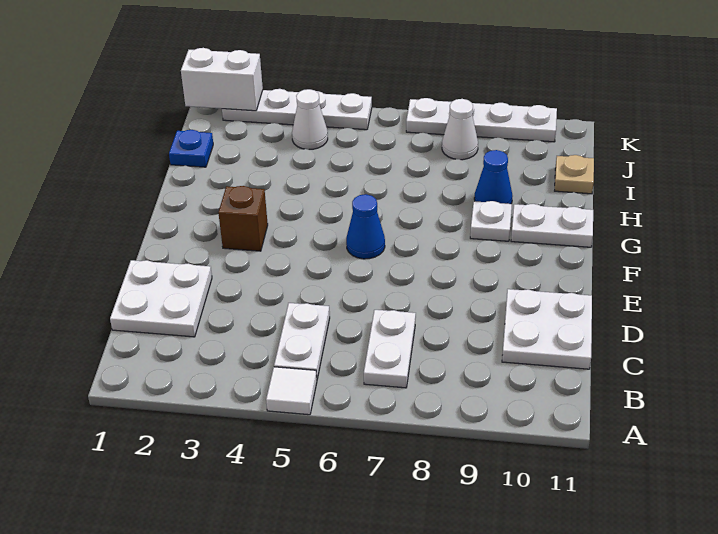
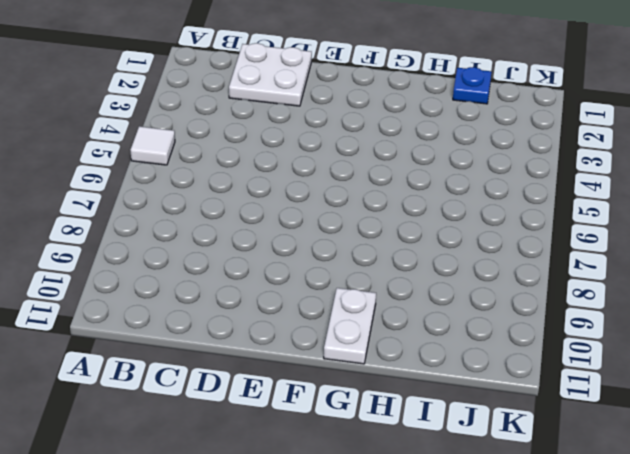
none -> white 1x2 plate [274,303,330,379]
none -> white 1x2 plate [364,310,416,388]
none -> white 2x2 plate [502,289,592,369]

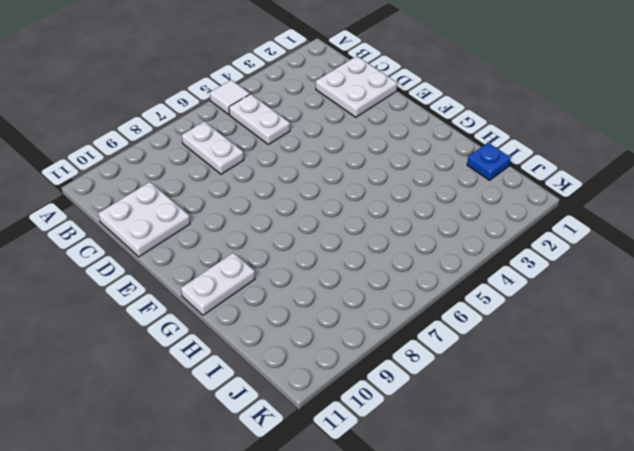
none -> brown 1x1 brick [218,186,268,251]
none -> blue 1x1 cone [346,194,385,259]
none -> white 1x1 plate [470,201,512,241]

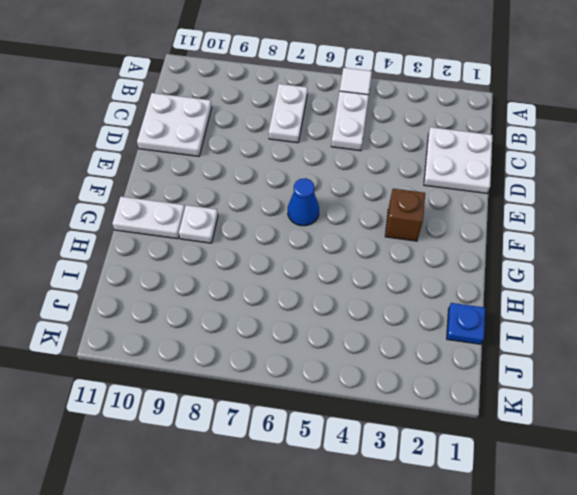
none -> blue 1x1 cone [474,150,512,204]
none -> tan 1x1 plate [555,155,594,194]
none -> white 1x1 cone [292,89,328,150]

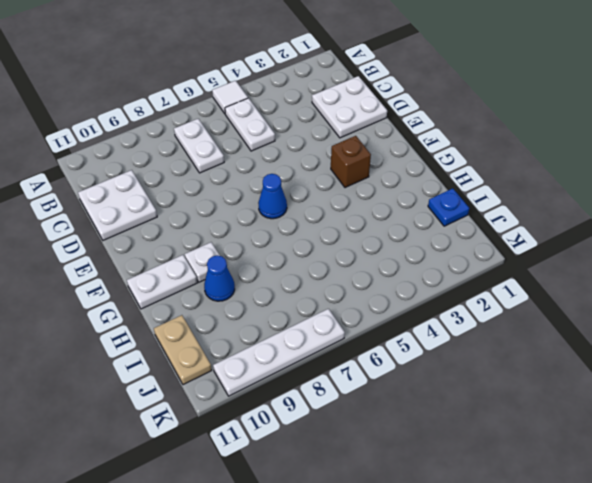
tan 1x2 plate [154,315,212,385] -> tan 1x1 plate [555,155,594,194]
none -> white 1x1 cone [292,89,328,150]
none -> white 1x1 cone [442,99,478,160]
none -> white 1x4 plate [222,89,372,130]

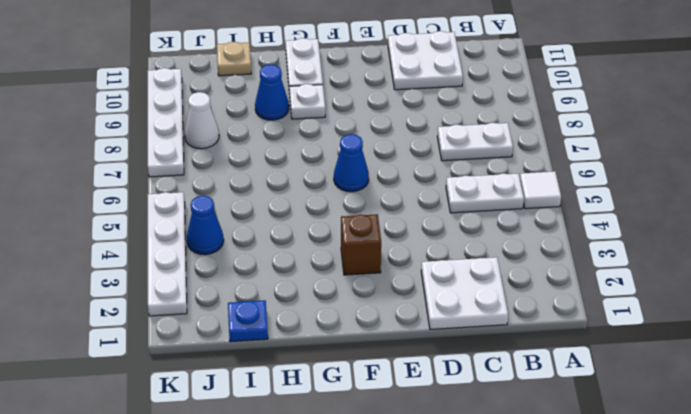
blue 1x1 cone [187,196,224,255] -> white 1x1 cone [292,89,328,150]
none -> white 1x2 brick [181,48,263,111]

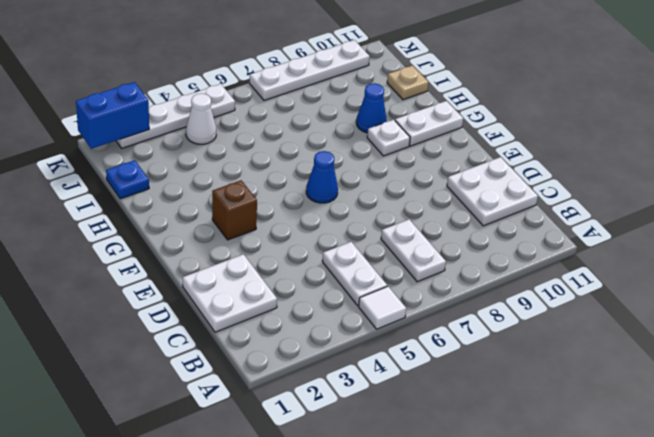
blue 1x2 brick [76,82,149,149] -> white 1x2 brick [181,48,263,111]
none -> white 1x1 cone [442,99,478,160]

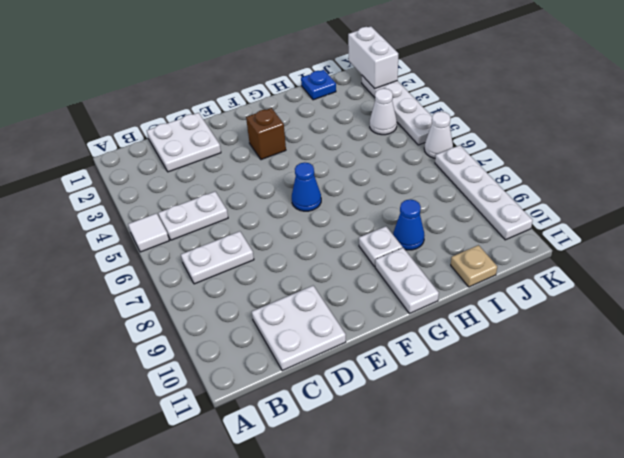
white 1x1 cone [424,112,453,158] -> white 1x1 cone moved to [442,99,478,160]

